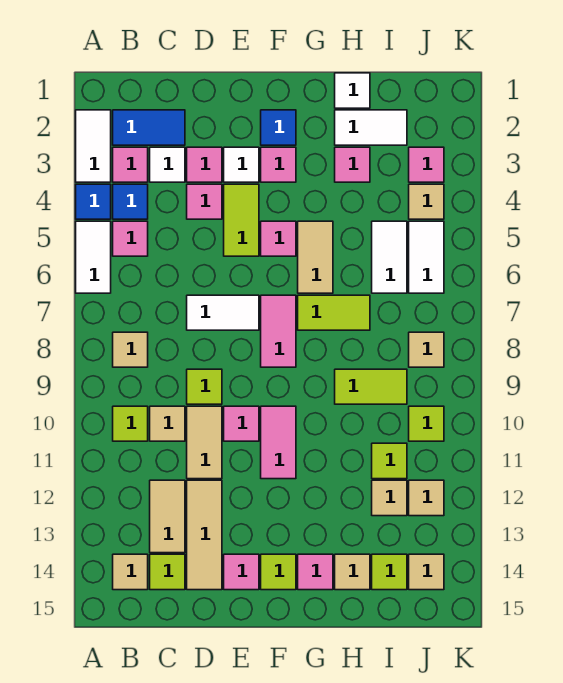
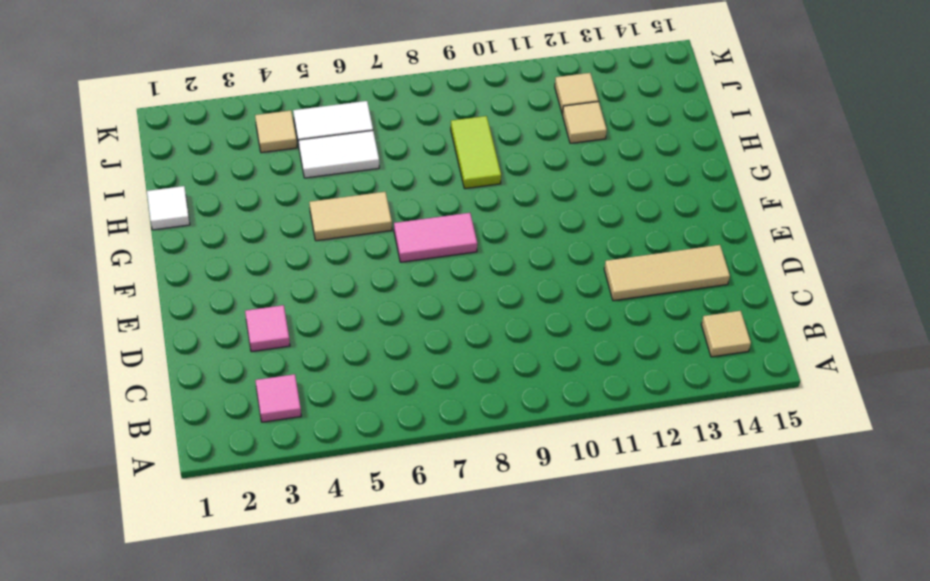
none -> white 1x2 tile [76,110,111,182]
none -> blue 1x1 tile [76,184,111,219]
none -> white 1x2 tile [76,221,111,293]
none -> blue 1x2 tile [113,110,185,145]

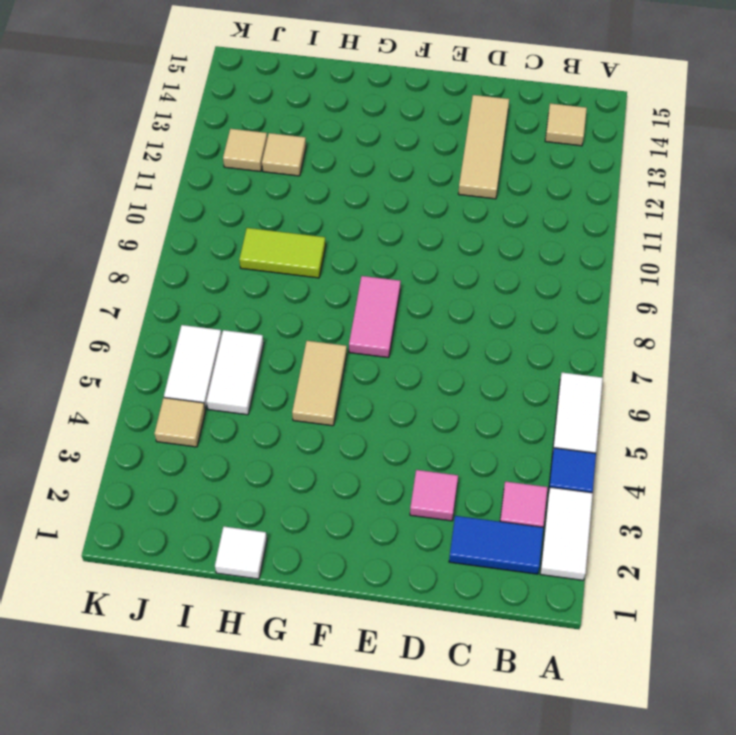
none -> blue 1x1 tile [113,184,148,219]
none -> pink 1x1 tile [113,221,148,256]
none -> tan 1x1 tile [113,332,148,367]
none -> lime 1x1 tile [113,406,148,441]

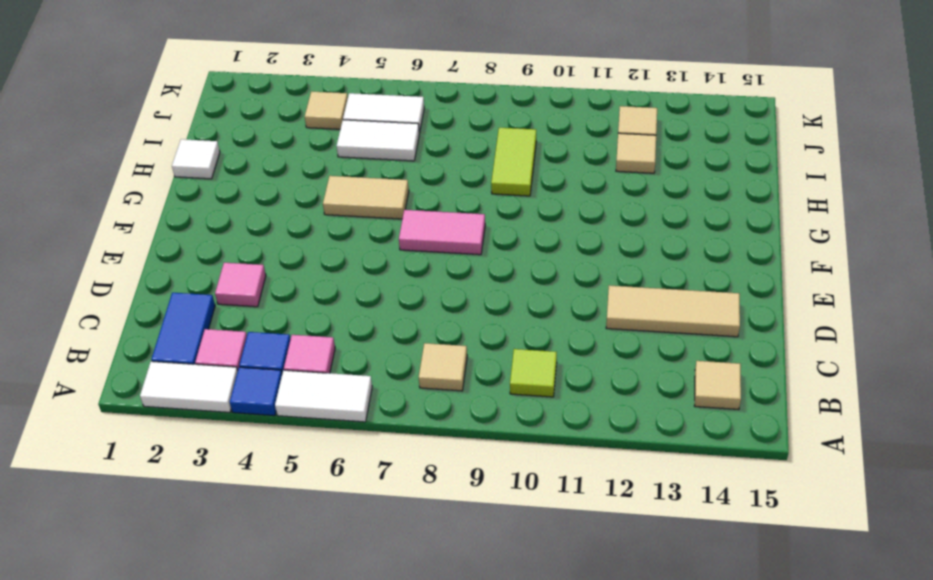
none -> white 1x1 tile [150,147,185,182]
none -> tan 1x1 tile [150,406,185,441]
none -> tan 1x2 tile [150,480,185,553]
none -> lime 1x1 tile [150,554,185,590]

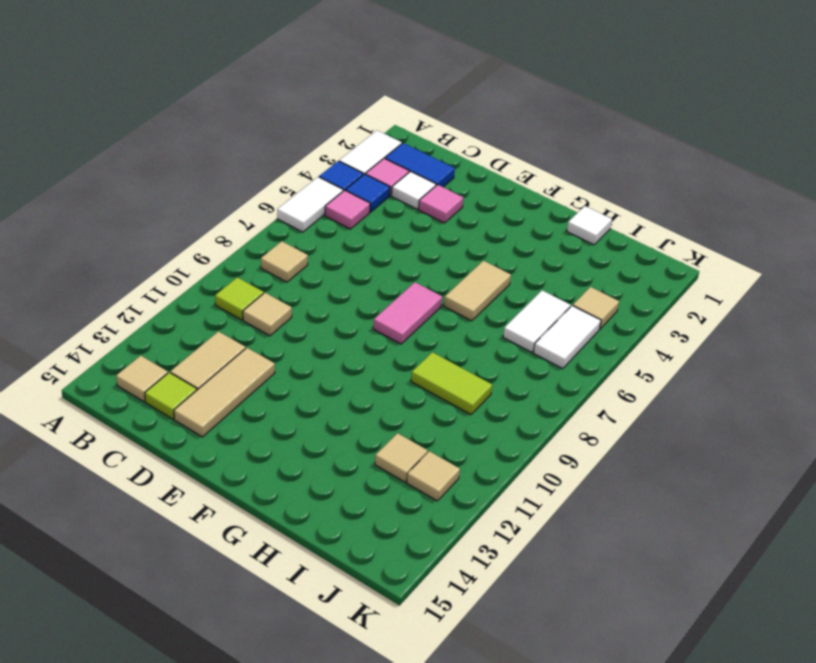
none -> pink 1x1 tile [187,184,222,219]
none -> white 1x2 tile [187,295,259,330]
none -> lime 1x1 tile [187,369,222,404]
none -> tan 1x2 tile [187,406,222,479]

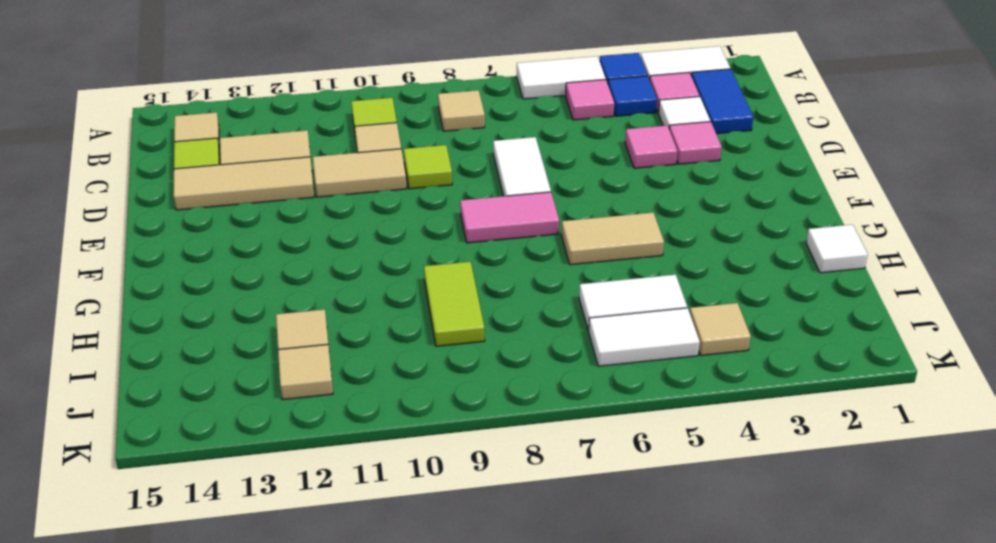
none -> white 1x1 tile [224,147,259,182]
none -> lime 1x2 tile [224,184,259,256]
none -> pink 1x1 tile [224,406,259,441]
none -> pink 1x1 tile [224,554,259,590]

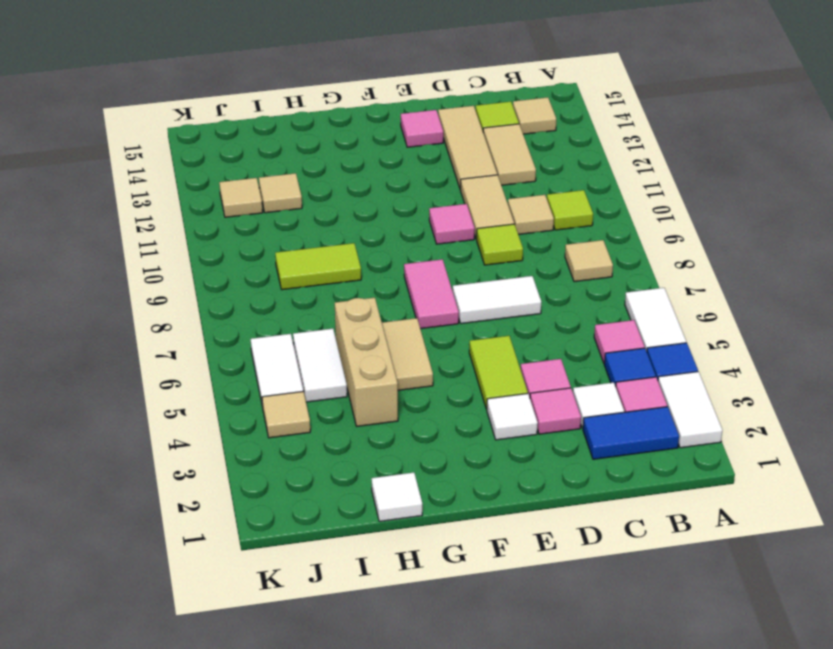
tan 1x3 brick [335,298,398,426] -> none
none -> blue 1x1 tile [261,110,296,145]
none -> pink 1x1 tile [261,147,296,182]
none -> pink 1x1 tile [261,221,296,256]
none -> pink 1x2 tile [261,406,296,479]

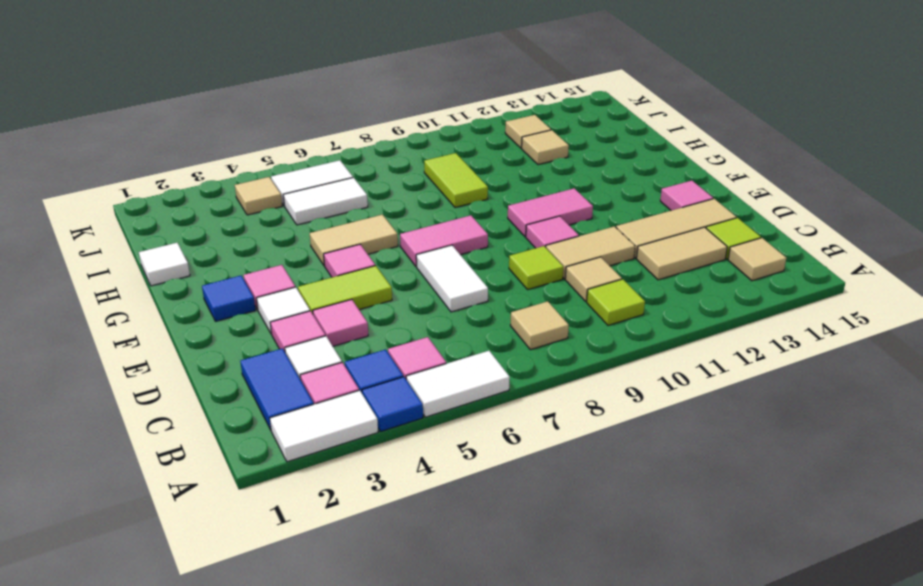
none -> lime 1x1 tile [261,554,296,590]
none -> lime 1x2 tile [298,295,370,330]
none -> pink 1x1 tile [298,554,333,590]
none -> white 1x2 tile [335,110,407,145]

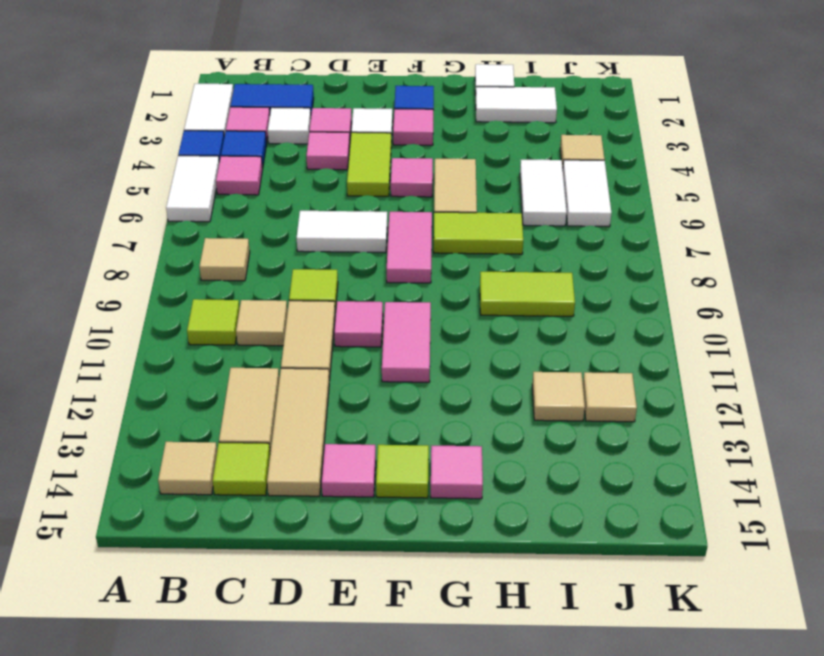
none -> pink 1x1 tile [335,147,370,182]
none -> tan 1x1 tile [335,554,370,590]
none -> lime 1x1 tile [372,443,407,479]
none -> lime 1x1 tile [372,554,407,590]

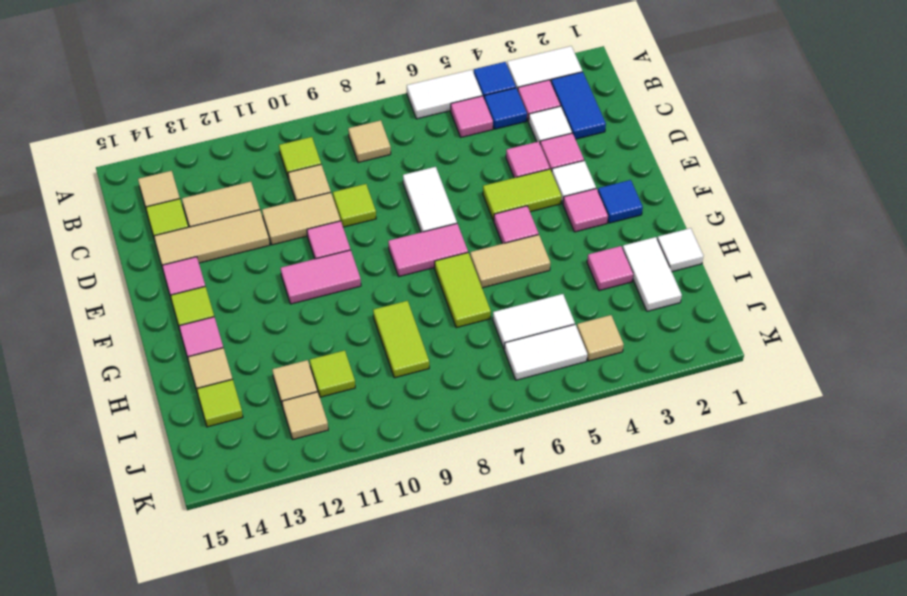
none -> pink 1x1 tile [409,147,444,182]
none -> tan 1x1 tile [409,332,444,367]
none -> lime 1x1 tile [409,406,444,441]
none -> tan 1x1 tile [409,554,444,590]

